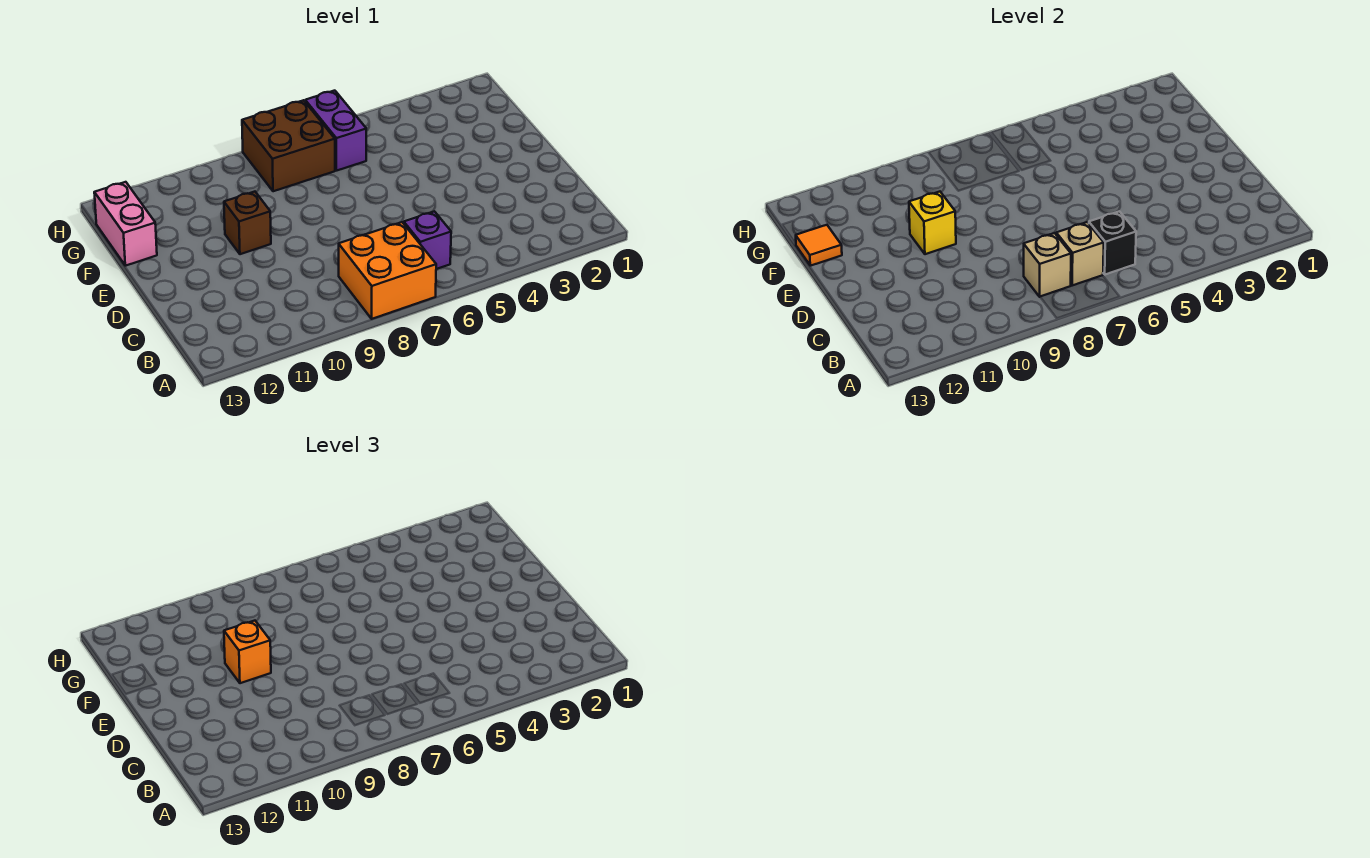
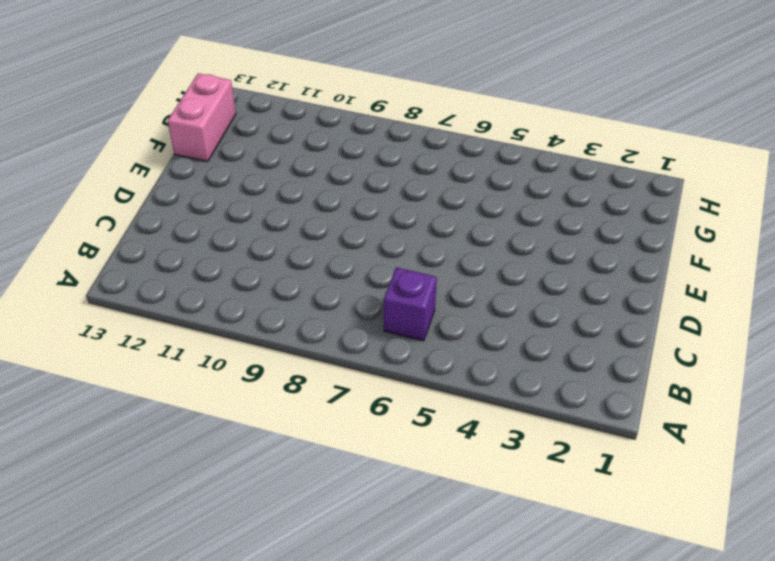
none -> orange 2x2 brick [339,222,436,319]
none -> brown 1x1 brick [224,192,271,254]
none -> purple 1x2 brick [305,91,366,171]

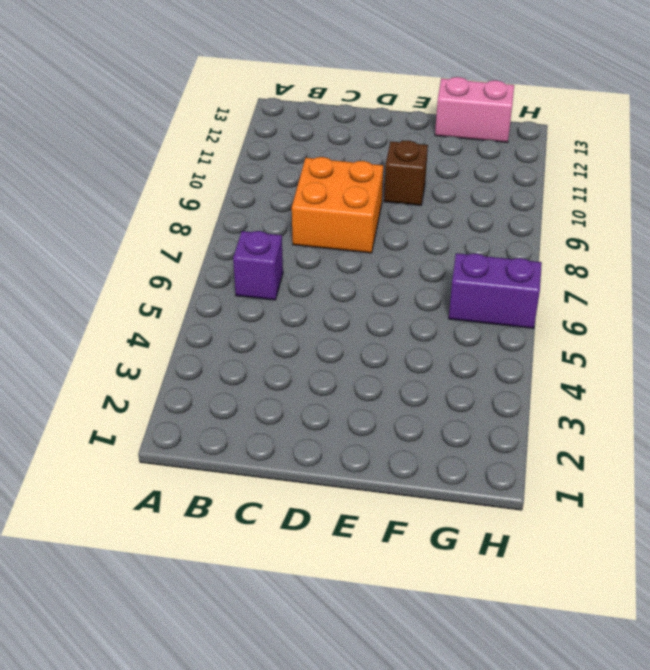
orange 2x2 brick [292,157,383,253] -> orange 2x2 brick moved to [339,222,436,319]
none -> brown 2x2 brick [242,100,335,191]
none -> black 1x1 brick [1089,211,1136,275]
none -> tan 1x1 brick [1056,222,1104,285]

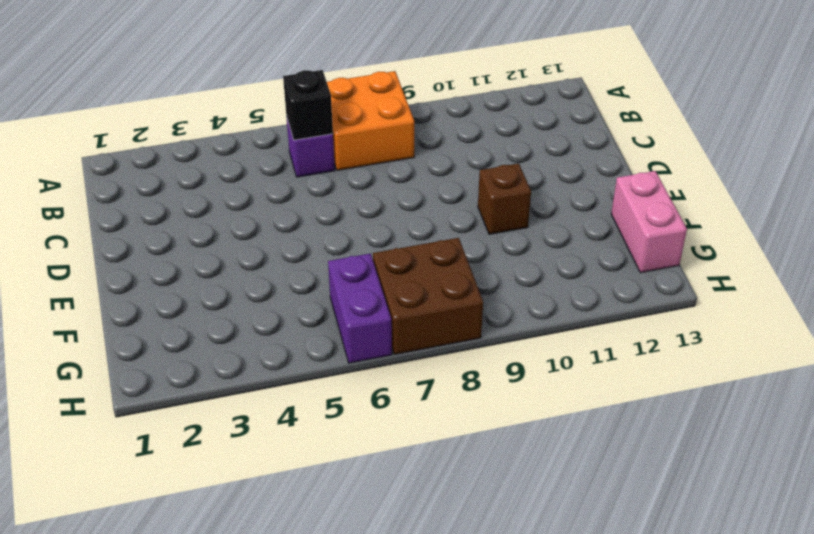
none -> tan 1x1 brick [1056,222,1104,285]
none -> tan 1x1 brick [1024,233,1071,297]
none -> yellow 1x1 brick [909,192,956,254]

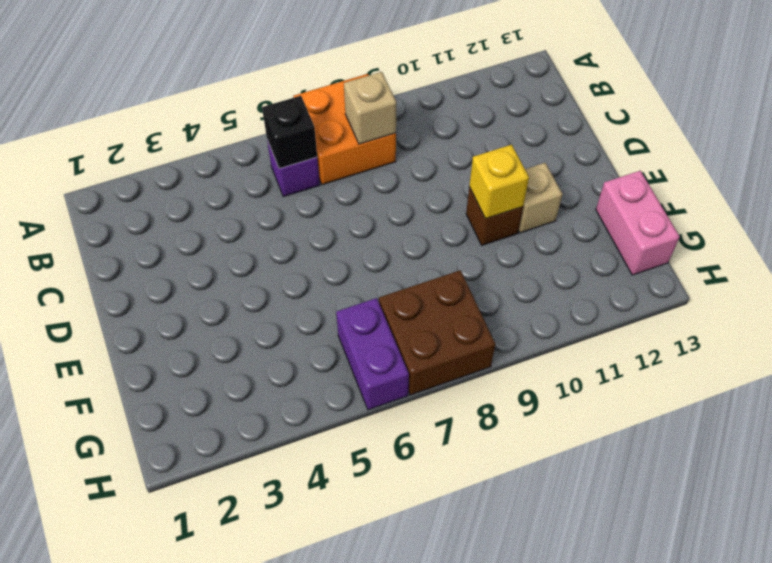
tan 1x1 brick [519,163,562,233] -> tan 1x1 brick moved to [1056,222,1104,285]
none -> orange 1x1 tile [796,225,842,266]
none -> orange 1x1 brick [224,621,271,683]

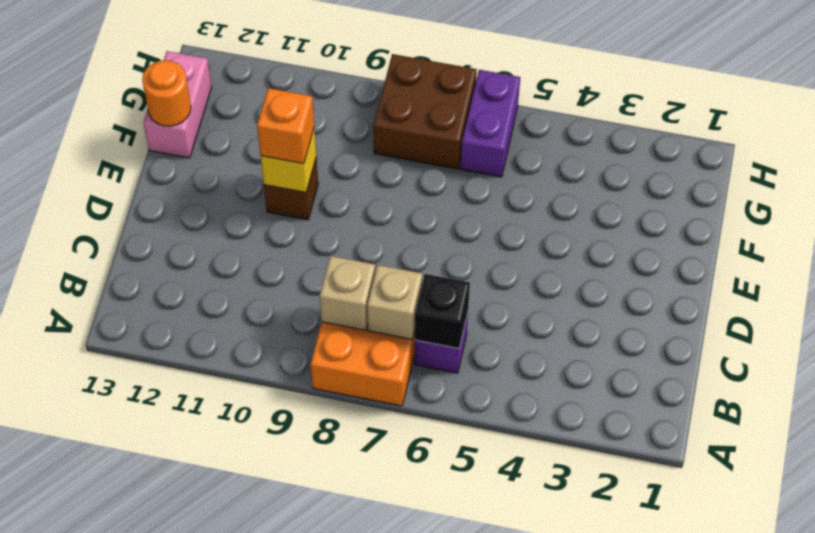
orange 1x1 round brick [142,60,191,126] -> orange 1x1 tile [796,225,842,266]

